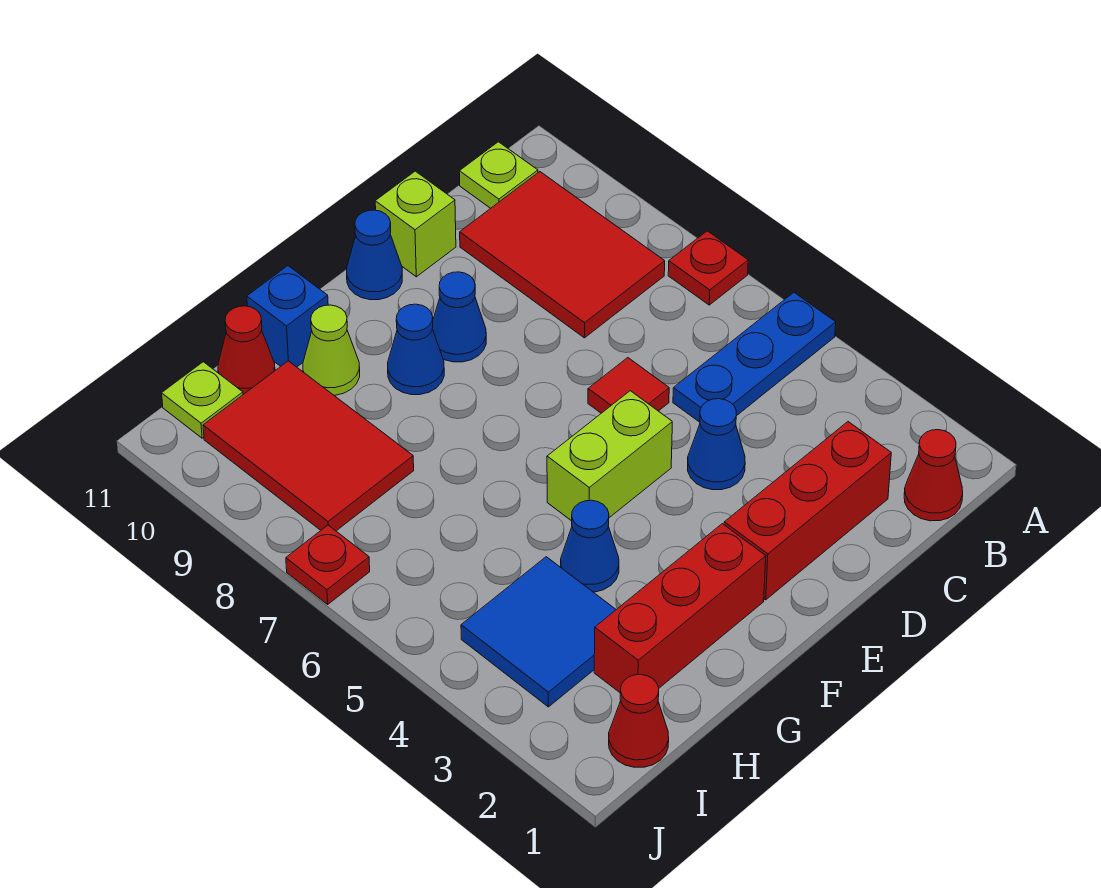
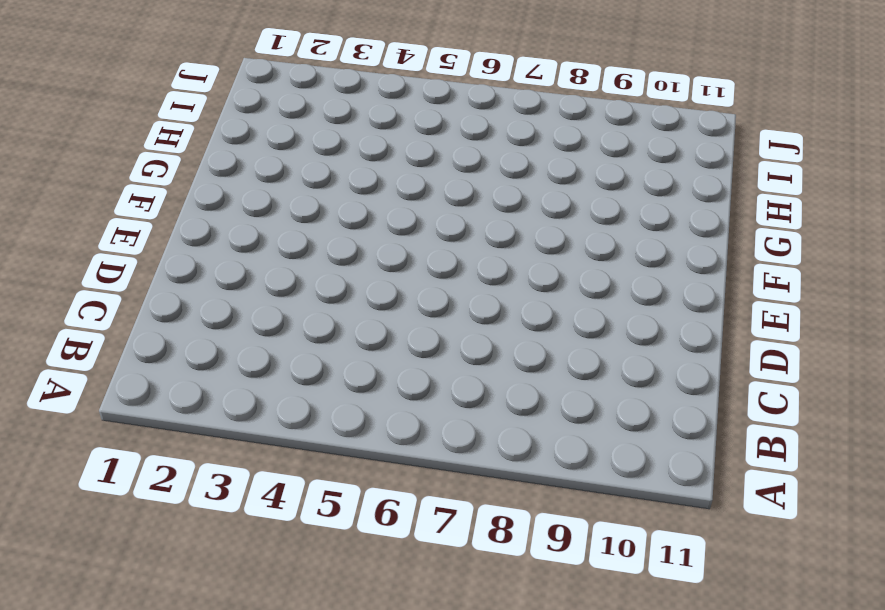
none -> blue 1x3 plate [673,293,836,422]
none -> red 1x1 plate [668,231,748,305]
none -> red 1x1 cone [904,430,963,521]

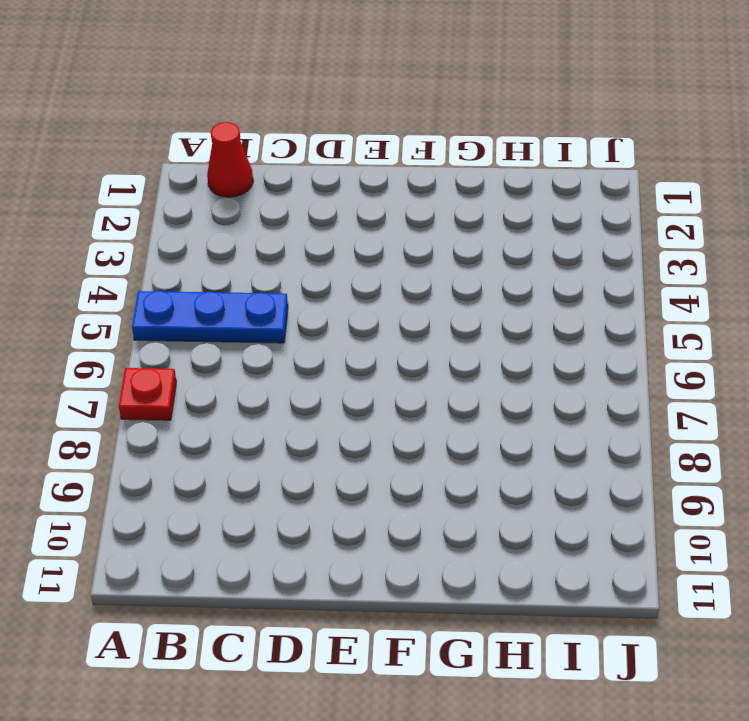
none -> red 2x3 tile [460,172,665,338]
none -> lime 1x1 plate [459,142,538,208]
none -> red 1x3 brick [724,422,891,600]

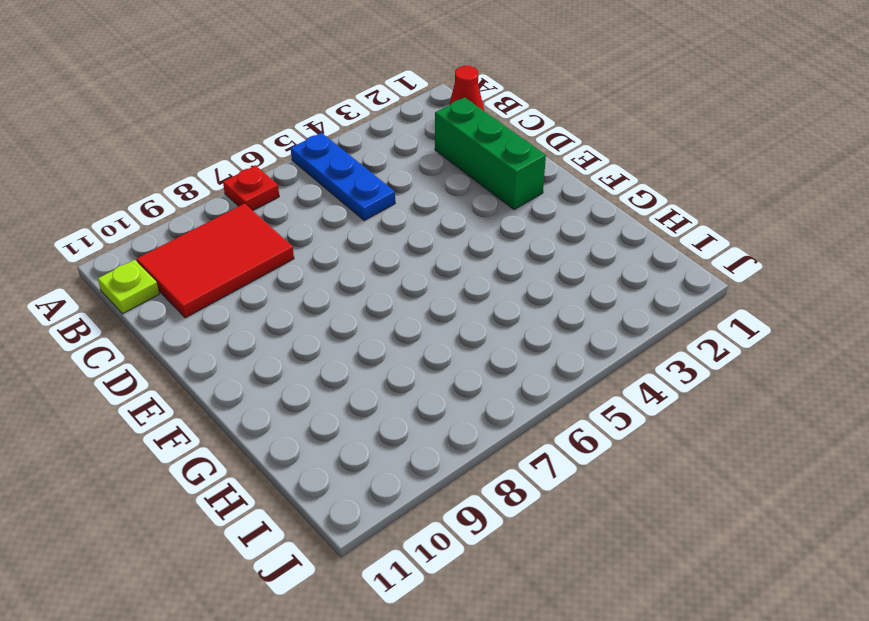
green 1x3 brick [435,97,546,210] -> red 1x3 brick [724,422,891,600]
none -> blue 1x1 cone [688,399,745,490]
none -> red 1x1 tile [588,358,669,413]
none -> lime 1x1 brick [375,171,456,277]

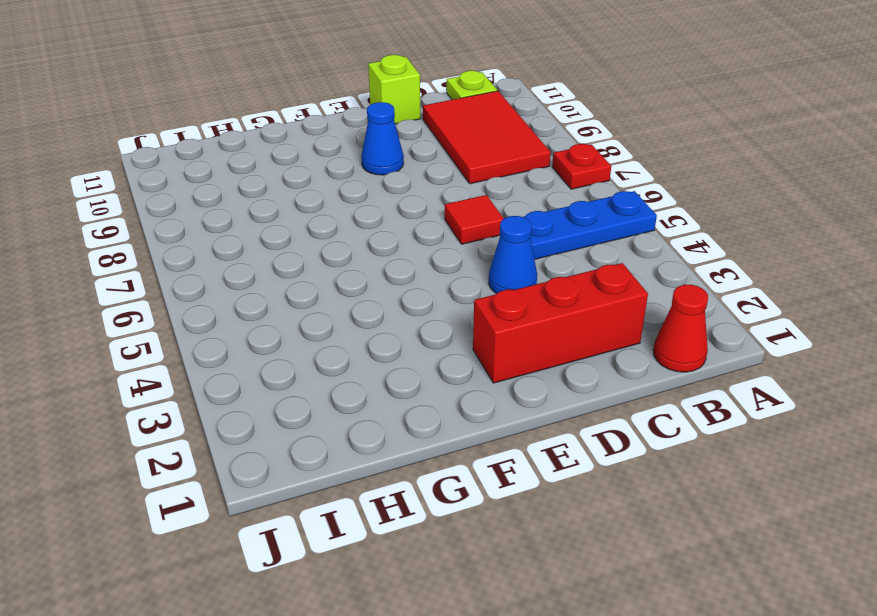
none -> lime 1x2 brick [547,391,672,521]
none -> blue 1x1 cone [347,210,402,300]
none -> red 1x3 brick [594,524,766,693]

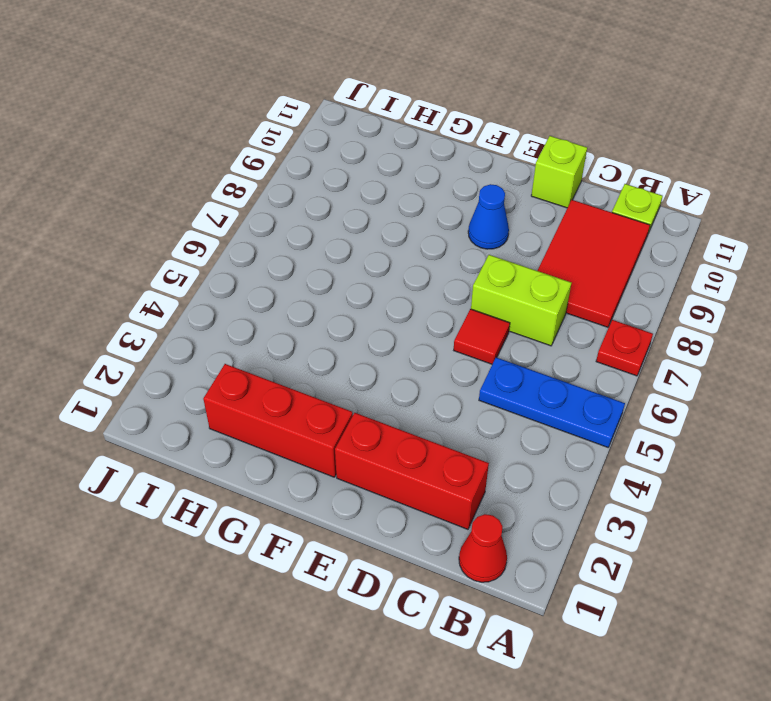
lime 1x2 brick [471,255,571,346] -> lime 1x2 brick moved to [547,391,672,521]
none -> blue 1x1 cone [688,399,745,490]
none -> blue 1x1 cone [347,210,402,300]
none -> blue 1x1 cone [388,304,444,395]

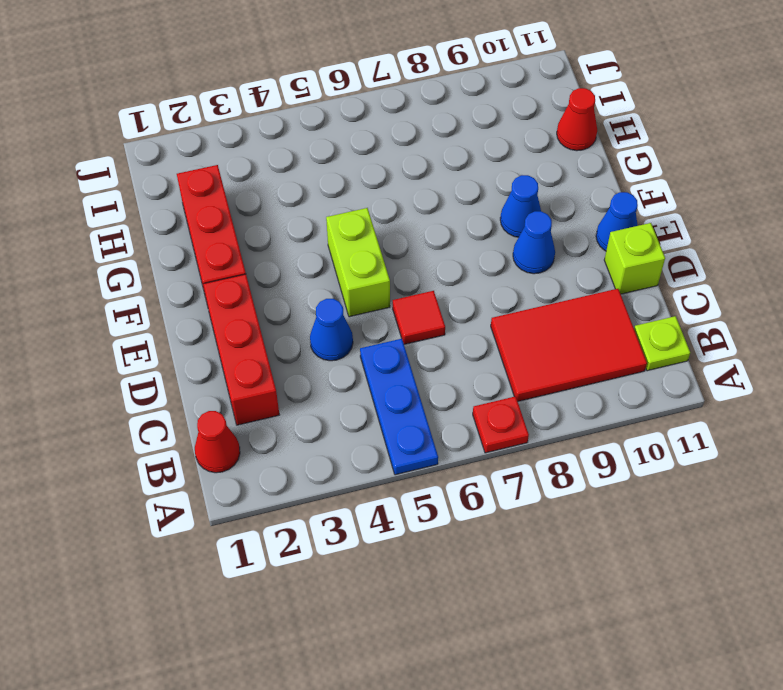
none -> blue 1x1 cone [561,500,619,592]
none -> lime 1x1 cone [303,305,360,395]
none -> blue 1x1 brick [247,266,328,367]

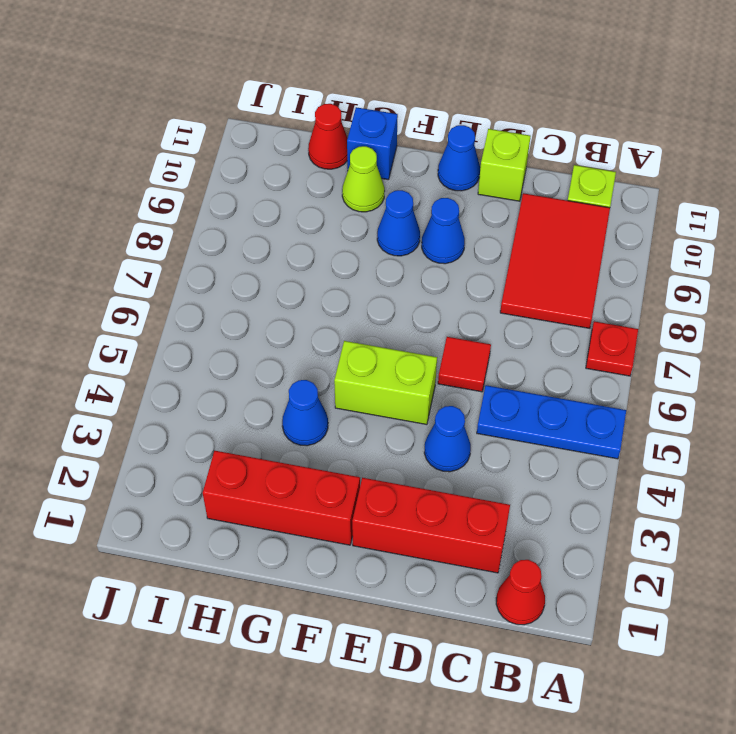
none -> blue 2x2 tile [461,557,616,707]
none -> red 2x3 tile [203,361,414,531]
none -> red 1x1 cone [609,674,669,767]

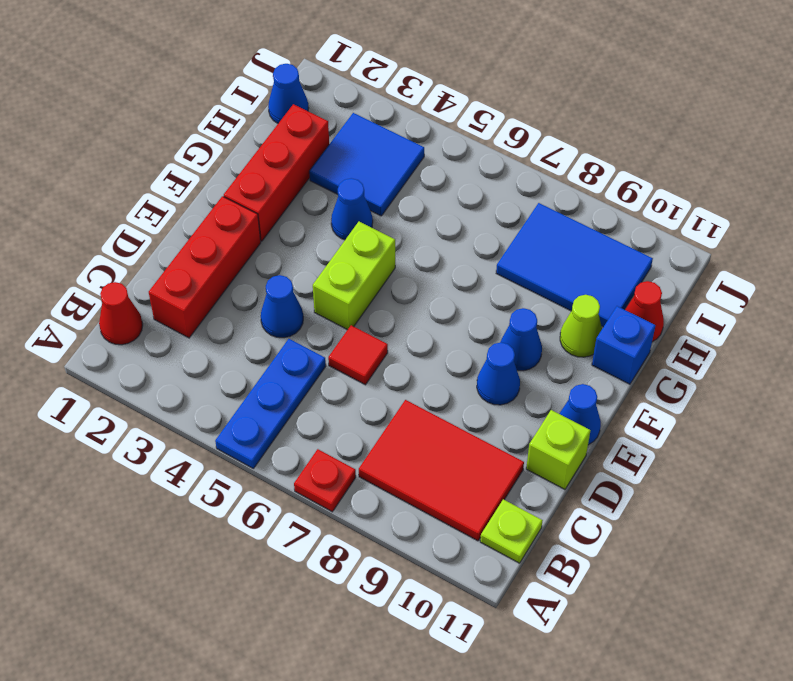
blue 2x3 tile [496,203,653,327] -> red 2x3 tile [203,361,414,531]
blue 1x1 cone [268,64,309,123] -> red 1x1 cone [609,674,669,767]
none -> lime 1x1 plate [162,362,243,438]
none -> red 1x1 plate [286,525,370,604]

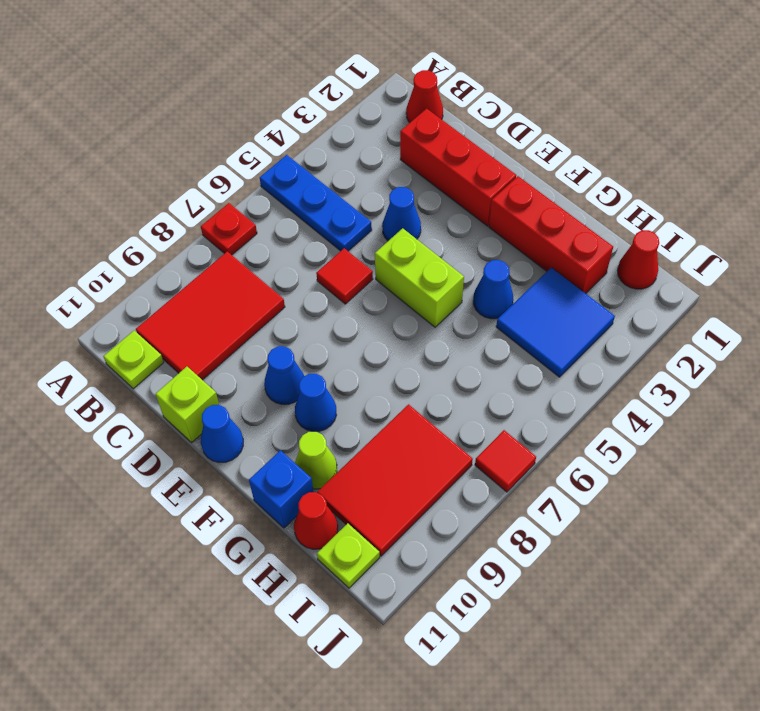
red 1x1 tile [475,430,536,492] -> red 1x1 plate [286,525,370,604]

